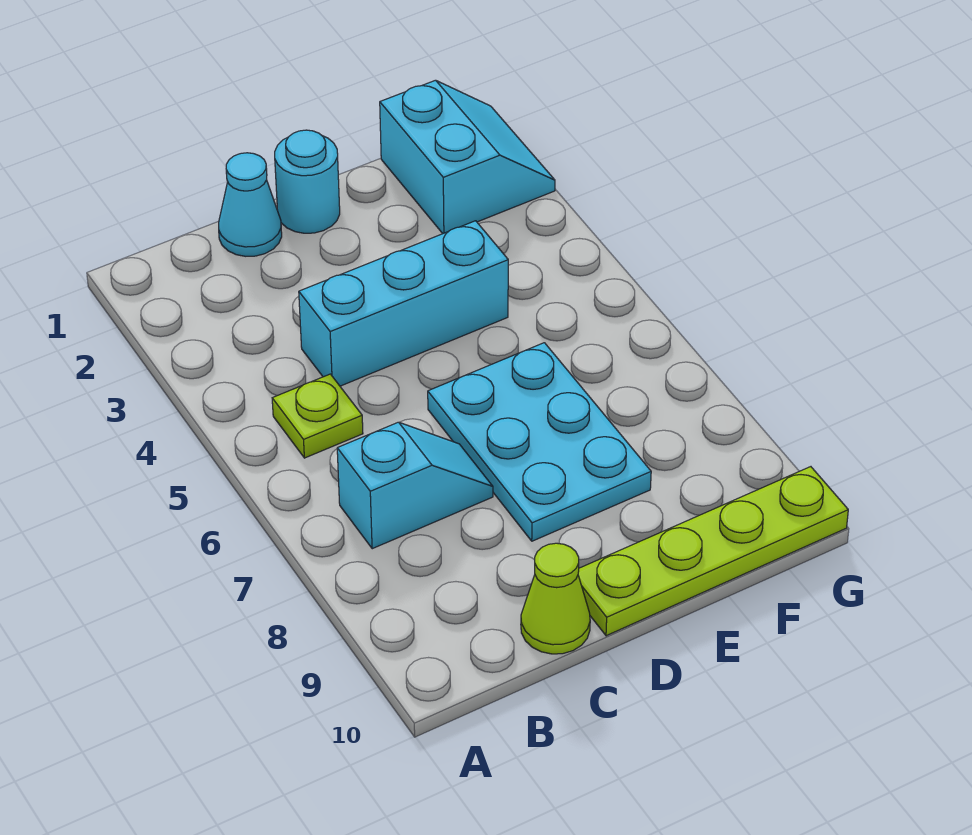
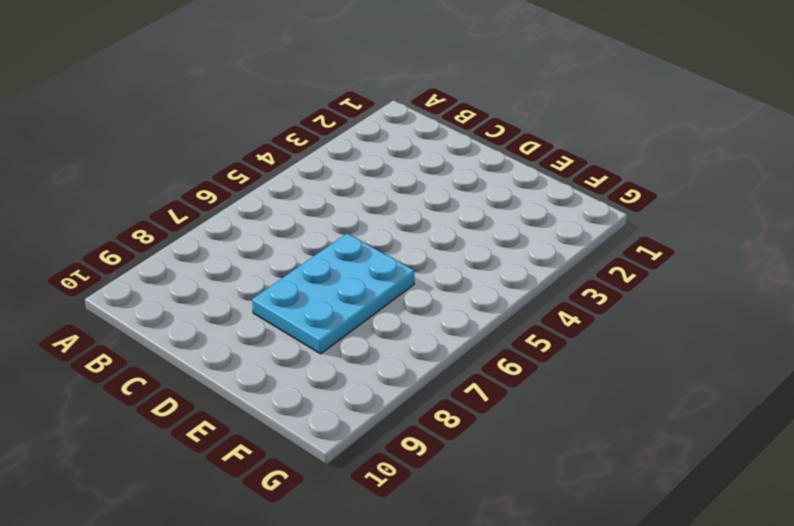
none -> lime 1x1 plate [272,374,363,458]
none -> cyan 1x2 slope [337,422,493,549]

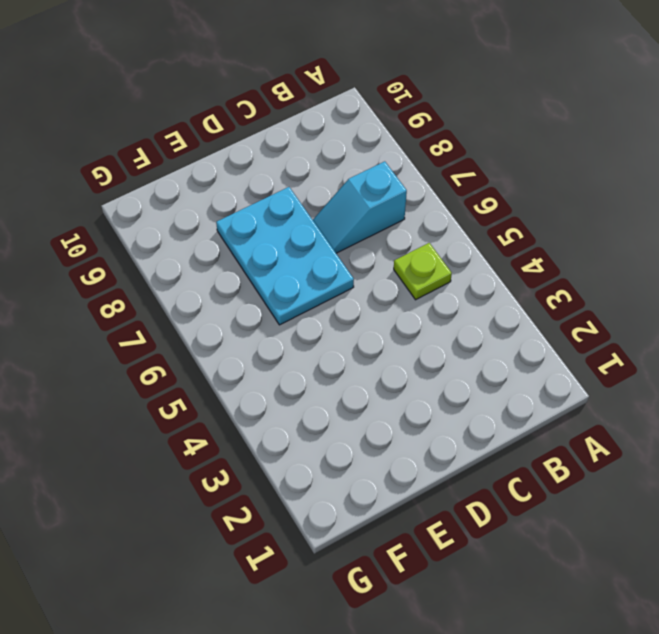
none -> cyan 1x1 cone [219,153,282,256]
none -> cyan 1x3 brick [299,221,508,386]

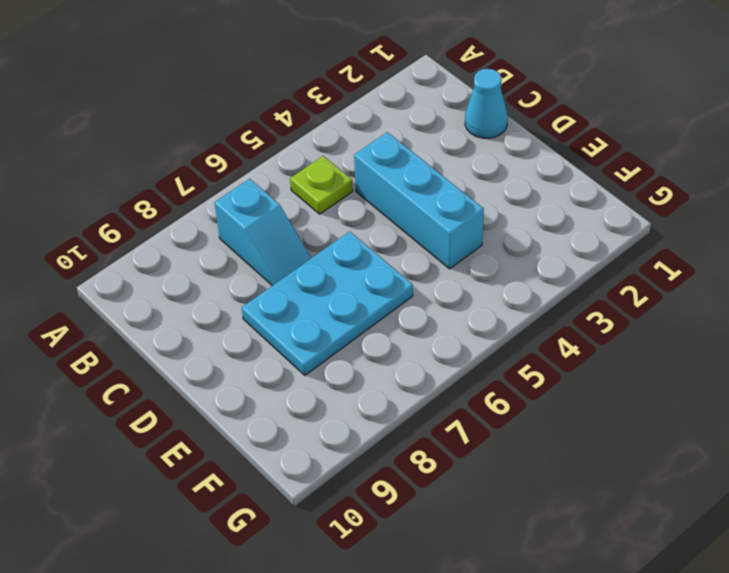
none -> lime 1x1 cone [521,543,590,654]
none -> cyan 1x1 round brick [275,130,340,233]

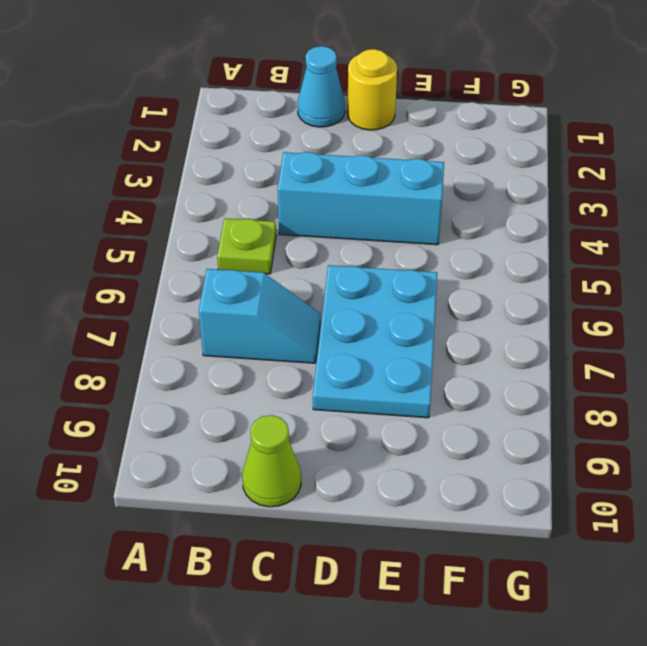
yellow 1x1 round brick [347,49,397,130] -> cyan 1x1 round brick [275,130,340,233]
none -> lime 1x4 plate [578,467,848,636]
none -> cyan 2x2 slope [380,80,555,234]

